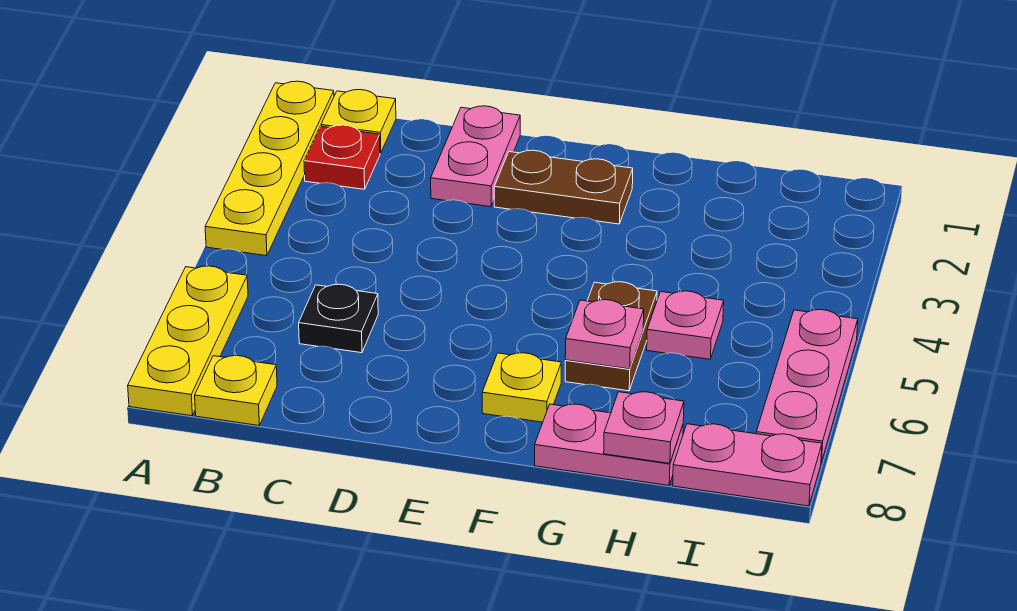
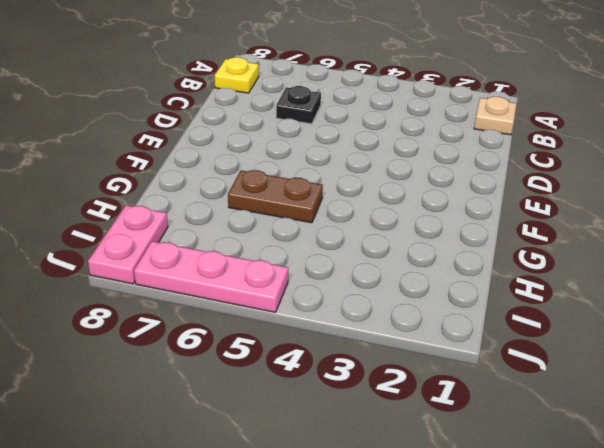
tan 1x1 plate [474,97,516,135] -> yellow 1x1 plate [321,90,396,153]
none -> yellow 1x4 plate [205,81,334,256]
none -> yellow 1x3 plate [128,266,248,416]
none -> red 1x1 plate [304,125,380,189]

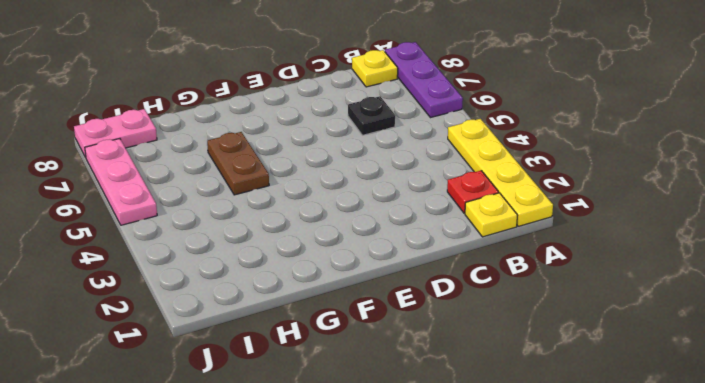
purple 1x3 plate [385,42,463,118] -> yellow 1x3 plate [128,266,248,416]
none -> pink 1x2 plate [431,106,520,207]
none -> brown 1x2 plate [494,150,633,224]
none -> yellow 1x1 plate [482,353,561,422]

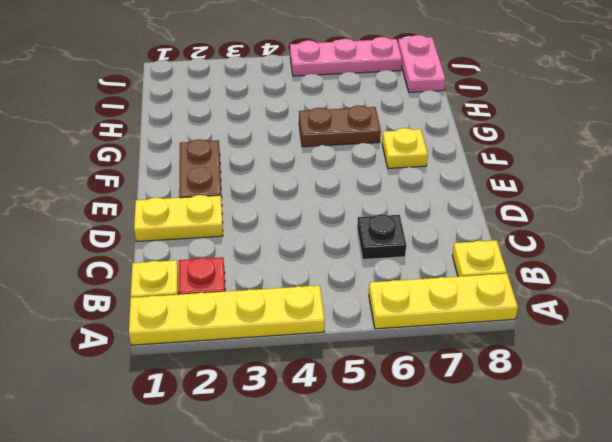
yellow 1x2 plate [134,195,223,242] -> pink 1x2 plate [431,106,520,207]
none -> pink 1x2 plate [535,404,683,486]
none -> pink 1x1 plate [647,291,724,359]
none -> pink 1x1 plate [565,300,644,369]

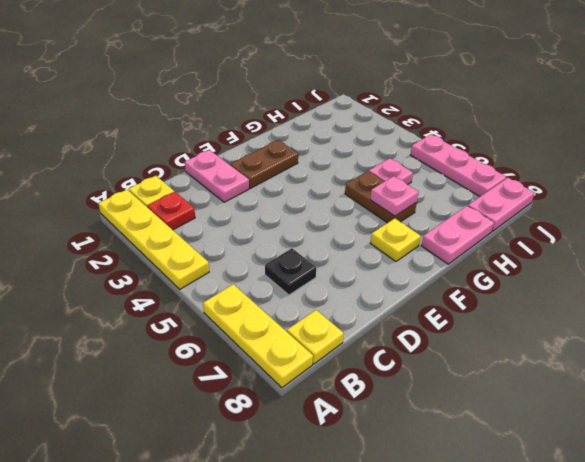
none -> pink 1x1 plate [604,392,684,463]

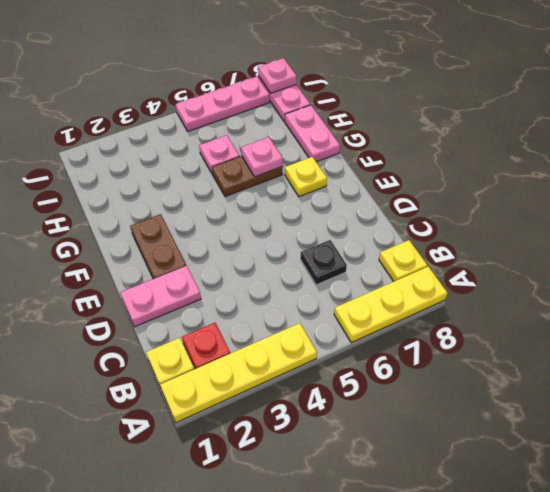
pink 1x1 plate [258,58,297,93] -> pink 1x1 plate moved to [604,392,684,463]

